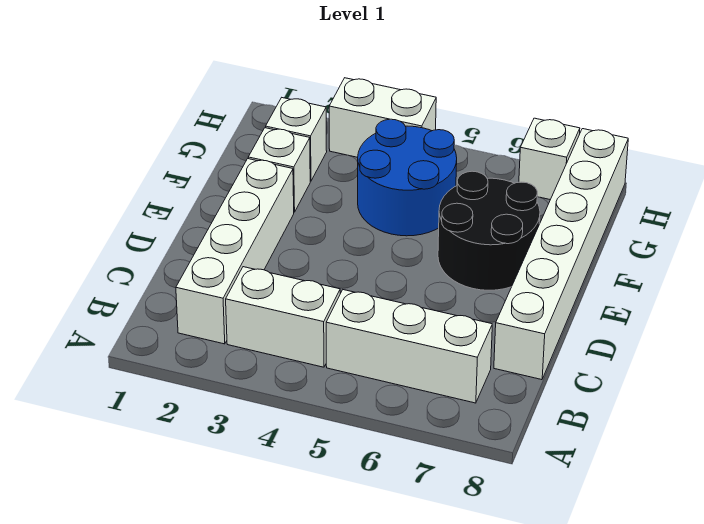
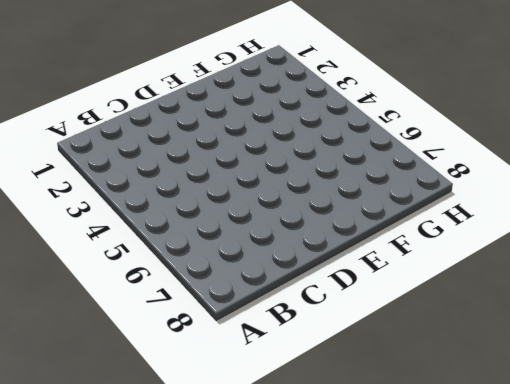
none -> white 1x4 brick [176,159,294,344]
none -> white 1x2 brick [226,267,340,367]

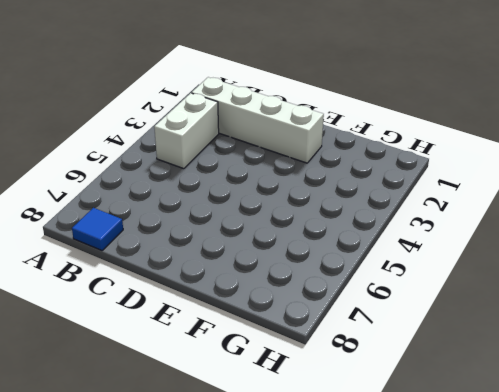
blue 1x1 tile [72,208,123,250] -> none
none -> white 1x3 brick [326,290,492,403]
none -> white 1x6 brick [494,129,628,380]

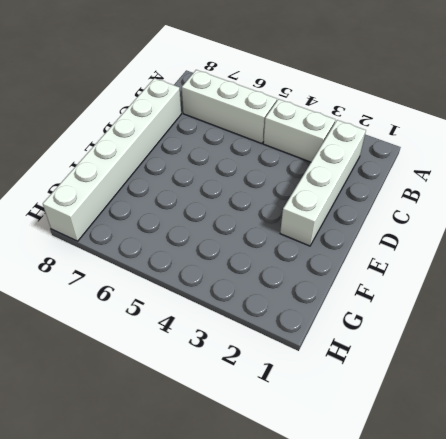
none -> black 2x2 round brick [438,171,540,290]
none -> white 1x1 brick [248,128,310,212]

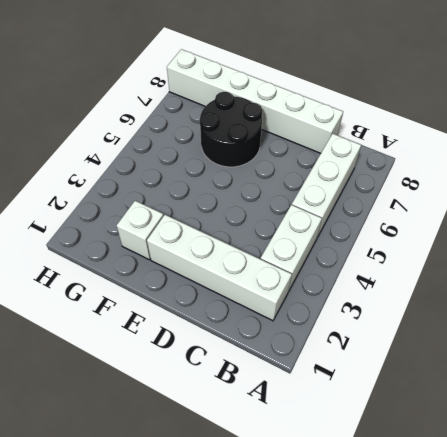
none -> blue 2x2 round brick [358,119,457,236]
none -> white 1x1 brick [266,98,327,181]

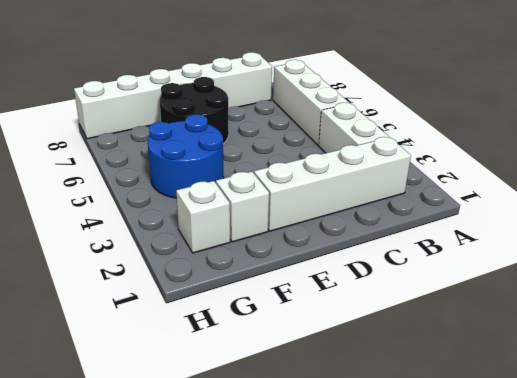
none -> white 1x2 brick [329,78,436,157]
none -> white 1x1 brick [519,118,580,200]

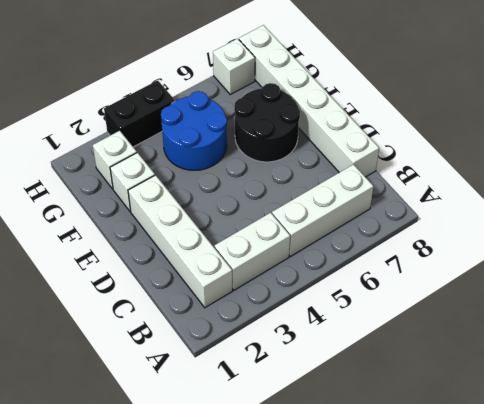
black 1x2 brick [104,80,175,147] -> white 1x2 brick [329,78,436,157]

